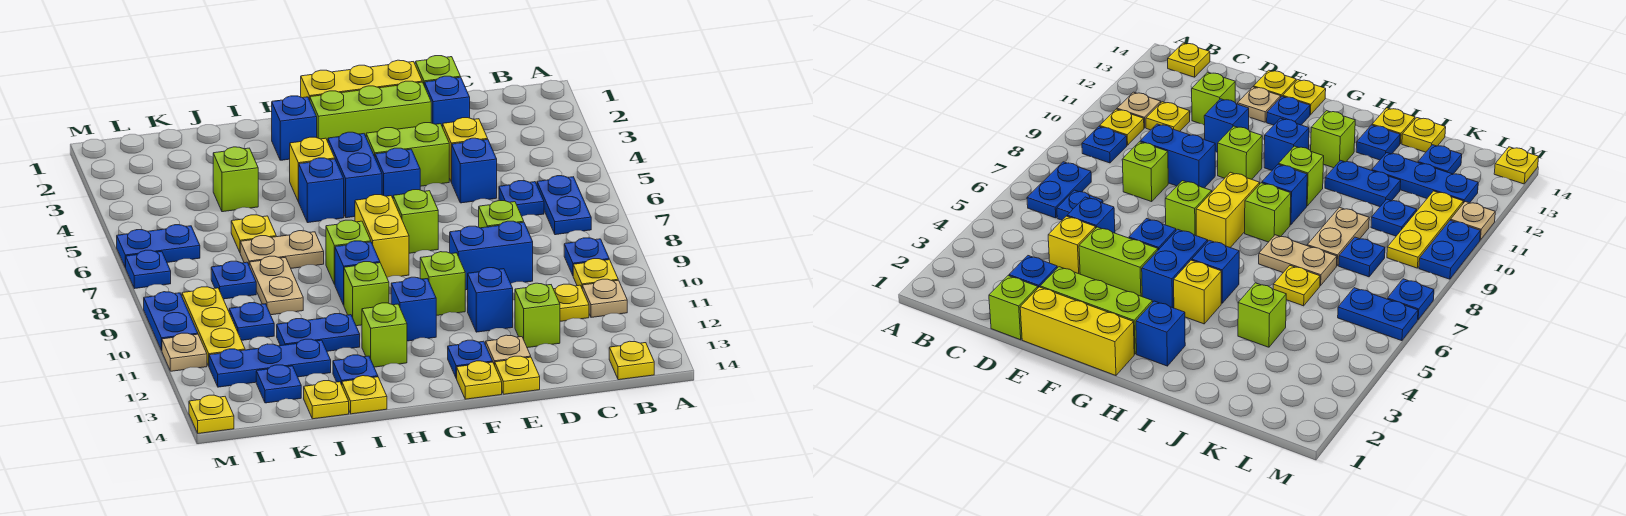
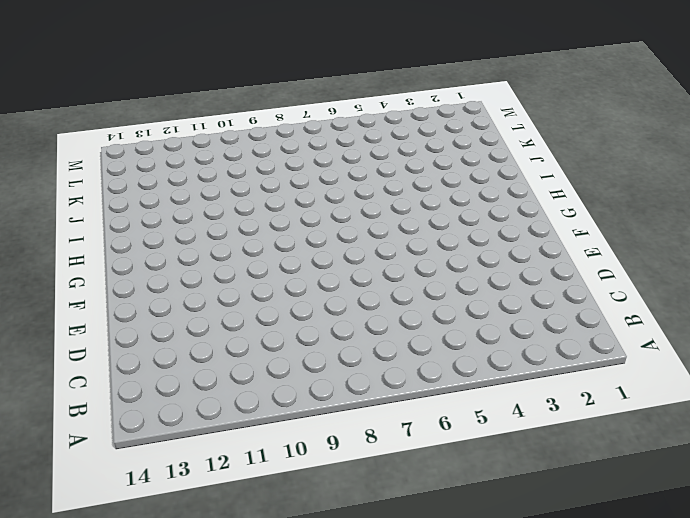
none -> blue 1x2 plate [537,176,591,235]
none -> blue 1x1 plate [564,238,609,275]
none -> yellow 1x1 plate [573,259,618,287]
none -> tan 1x1 plate [582,279,627,317]

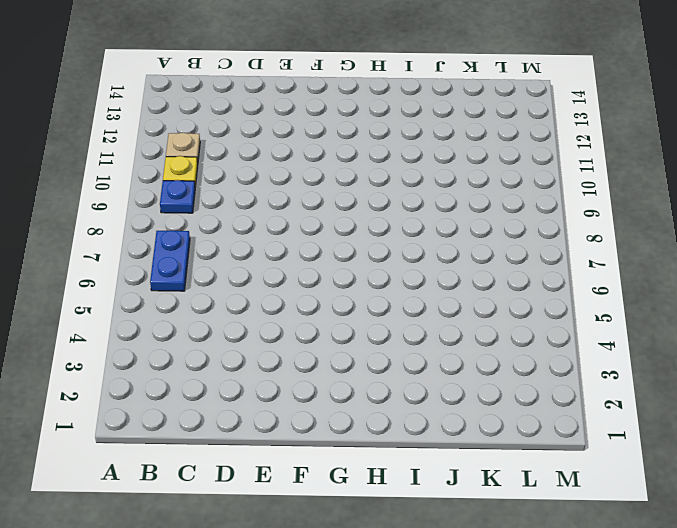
none -> yellow 1x1 plate [609,341,654,380]
none -> blue 1x1 plate [499,181,544,216]
none -> yellow 1x1 plate [554,284,589,321]
none -> lime 1x1 brick [415,56,460,86]

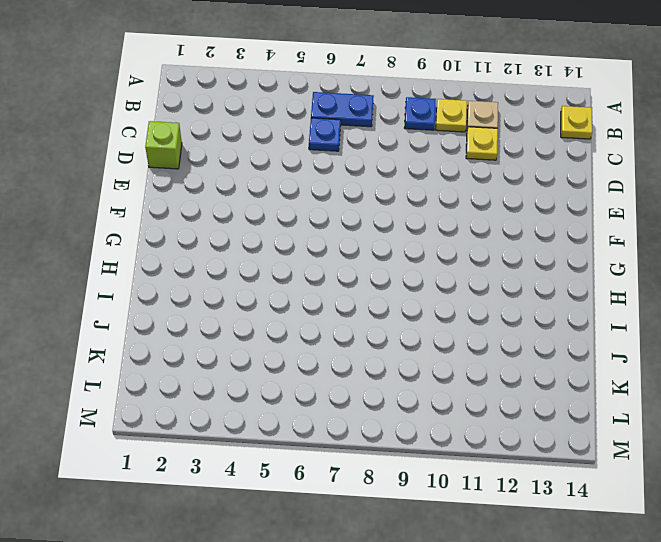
none -> blue 1x1 brick [425,76,470,127]
none -> yellow 1x1 brick [443,118,488,182]
none -> blue 1x1 brick [452,138,497,203]
none -> lime 1x1 brick [479,201,524,228]

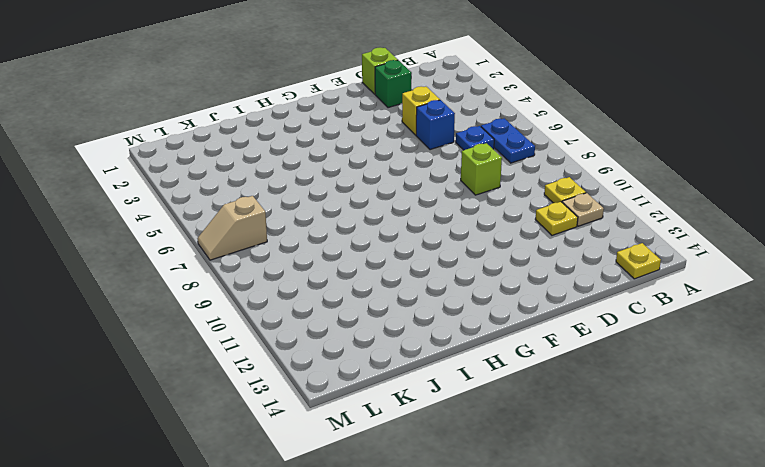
green 1x1 brick [375,60,412,108] -> blue 1x1 brick [425,76,470,127]
tan 1x2 slope [198,196,267,260] -> blue 1x1 plate [126,250,171,289]
none -> blue 1x1 plate [564,238,609,275]
none -> blue 1x2 brick [450,221,533,290]
none -> lime 1x1 brick [515,283,560,348]
none -> yellow 1x3 brick [301,60,422,100]

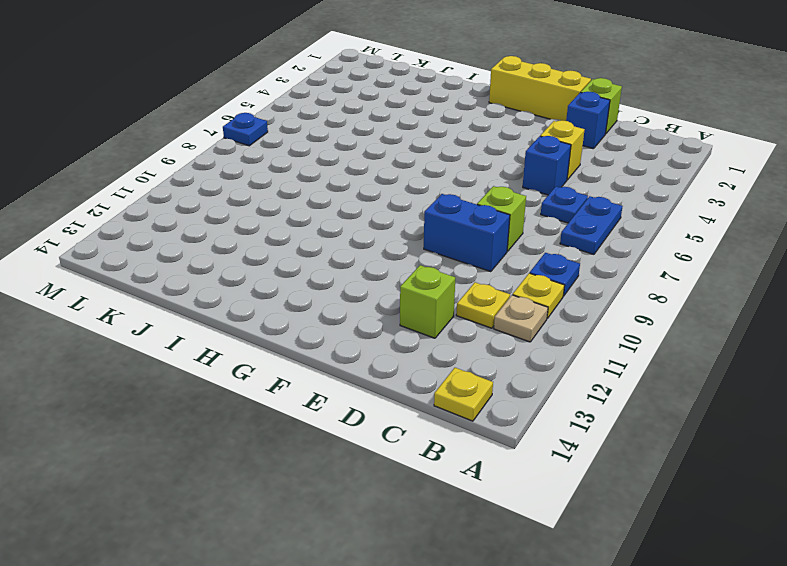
none -> lime 1x3 brick [310,81,431,142]
none -> lime 1x2 brick [366,123,449,186]
none -> blue 1x1 brick [468,268,513,332]
none -> tan 1x1 plate [486,335,531,365]

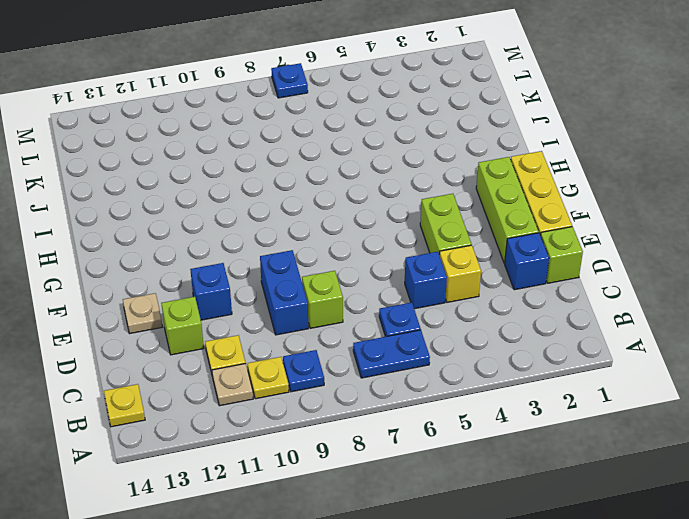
none -> yellow 1x1 plate [495,356,540,394]
none -> blue 1x1 brick [375,148,420,198]
none -> lime 1x1 brick [393,190,438,253]
none -> lime 1x1 brick [420,252,465,315]

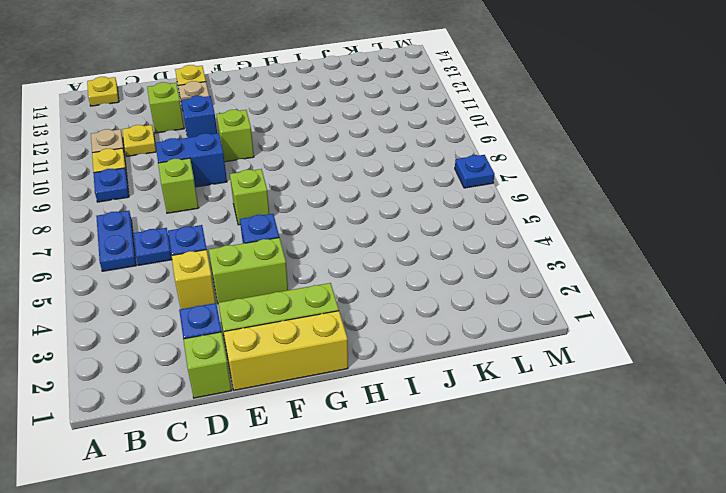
none -> blue 1x1 plate [448,340,493,379]
none -> yellow 1x1 plate [457,361,502,399]
none -> blue 1x2 brick [328,132,382,218]
none -> yellow 1x2 brick [355,195,409,277]

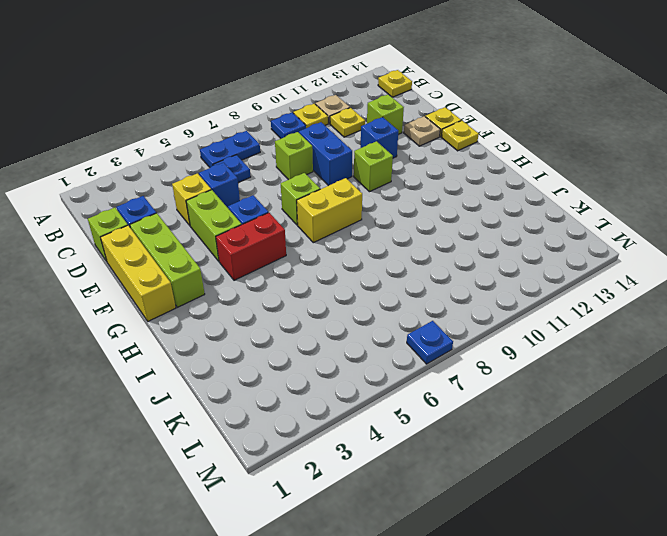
red 1x2 brick [216,213,286,280] -> blue 1x2 brick [328,132,382,218]
none -> blue 1x1 plate [448,340,493,379]
none -> blue 1x1 brick [391,277,436,341]
none -> blue 1x1 brick [272,96,317,160]
none -> yellow 1x1 brick [290,137,335,202]

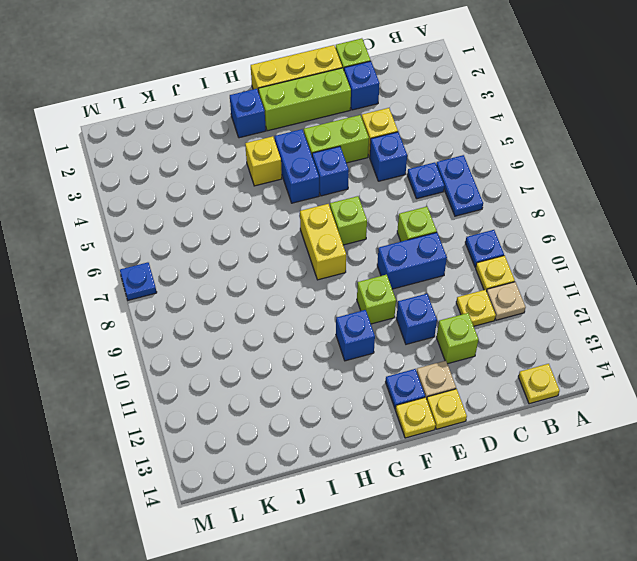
none -> blue 1x1 brick [299,158,344,223]
none -> lime 1x1 brick [326,220,371,284]
none -> blue 1x1 brick [335,241,380,305]
none -> lime 1x1 brick [344,262,389,326]

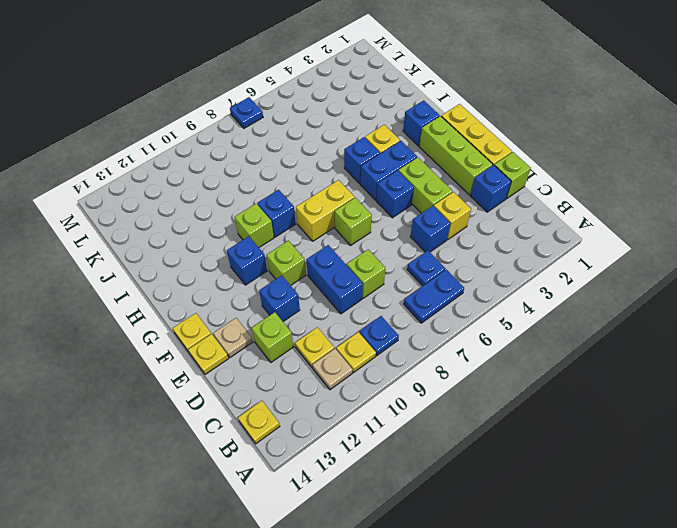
none -> blue 1x1 plate [448,340,493,379]
none -> lime 1x1 brick [326,220,371,284]
none -> lime 1x1 brick [362,303,407,367]
none -> tan 1x2 plate [240,231,324,268]

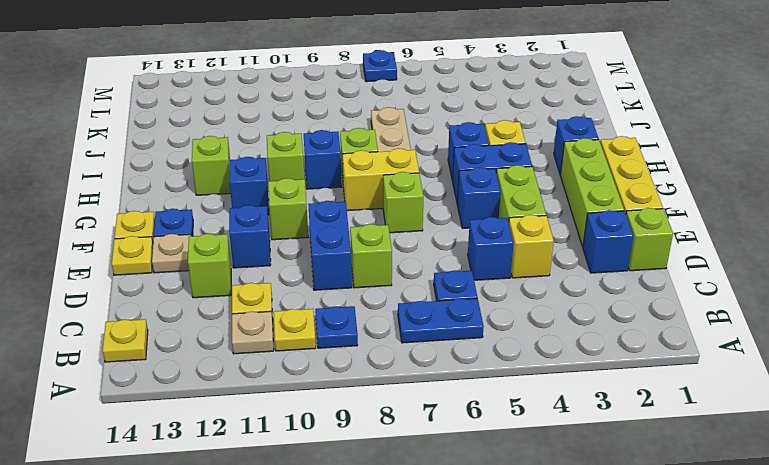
none -> blue 1x2 plate [277,314,360,351]
none -> blue 1x1 plate [333,355,378,385]
none -> yellow 1x1 plate [342,376,387,414]
none -> lime 1x1 brick [213,147,258,212]

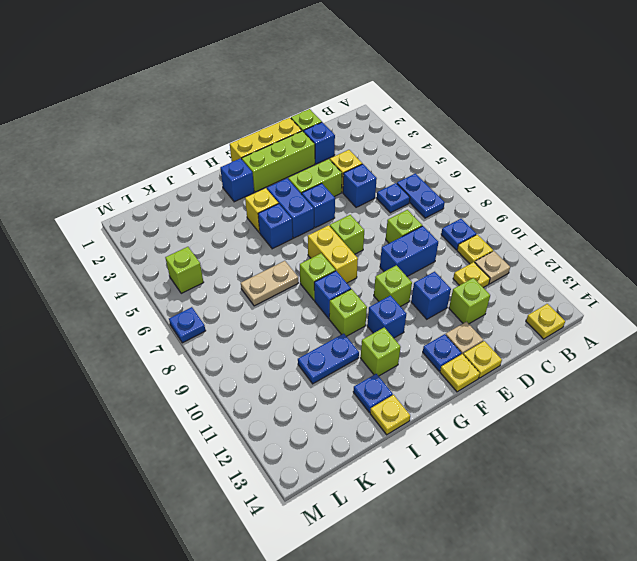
lime 1x1 brick [165,247,204,293] -> lime 1x1 brick moved to [213,147,258,212]
none -> yellow 1x1 plate [231,215,276,252]
none -> tan 1x2 plate [249,256,303,315]
none -> blue 1x3 plate [209,339,331,387]
none -> yellow 1x1 plate [304,380,349,419]

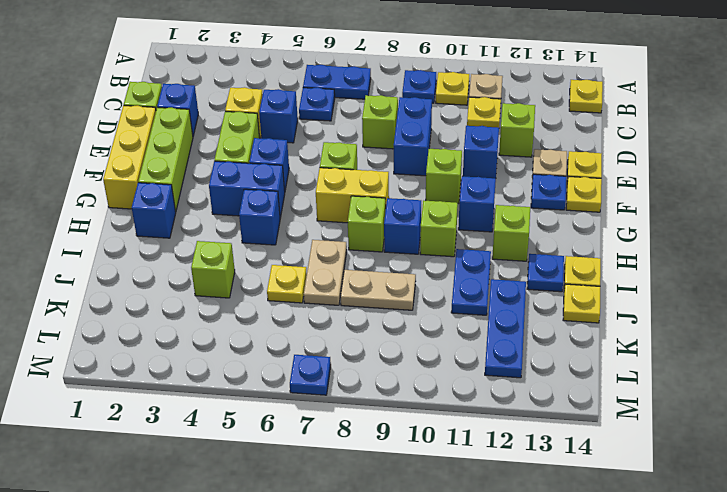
none -> yellow 1x1 brick [290,137,335,202]
none -> blue 1x1 plate [211,261,256,299]
none -> blue 1x1 plate [229,303,274,340]
none -> blue 1x1 plate [256,365,301,403]

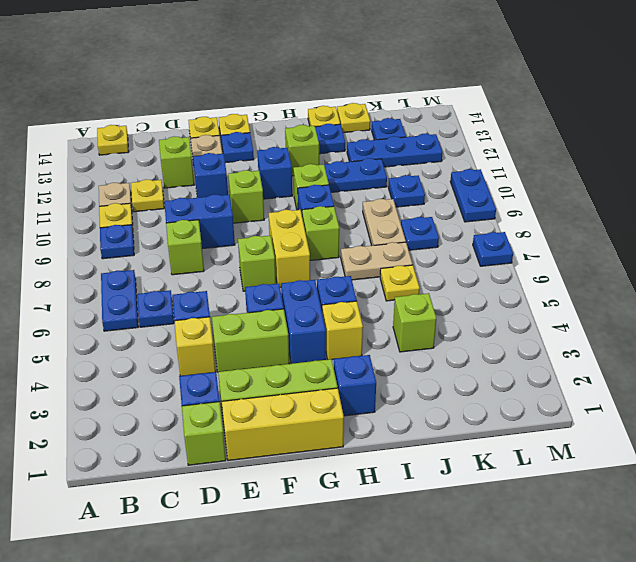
none -> blue 1x2 plate [117,225,200,268]
none -> yellow 1x3 plate [182,287,245,366]
none -> tan 1x1 plate [162,333,207,371]
none -> yellow 1x1 plate [189,395,234,433]

